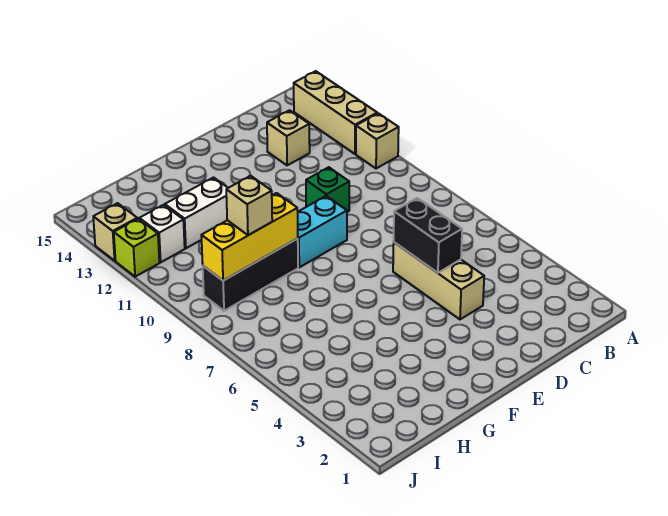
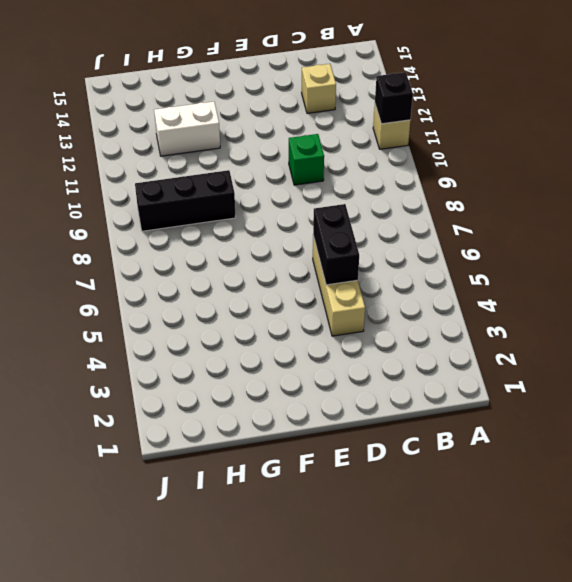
black 1x1 brick [375,72,413,124] -> none
none -> tan 1x3 brick [294,71,377,154]
none -> cyan 1x2 brick [297,196,347,267]
none -> white 1x1 brick [139,205,185,262]

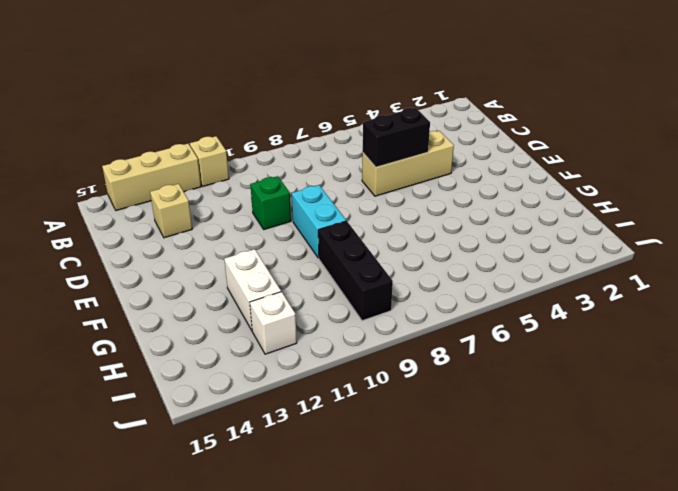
none -> lime 1x1 brick [114,219,159,277]
none -> tan 1x1 brick [93,203,137,261]
none -> yellow 1x3 brick [201,193,298,281]

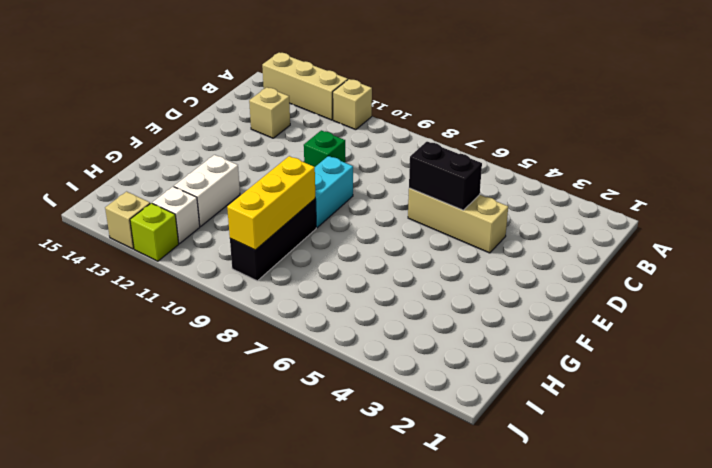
none -> tan 1x1 brick [226,176,272,235]

